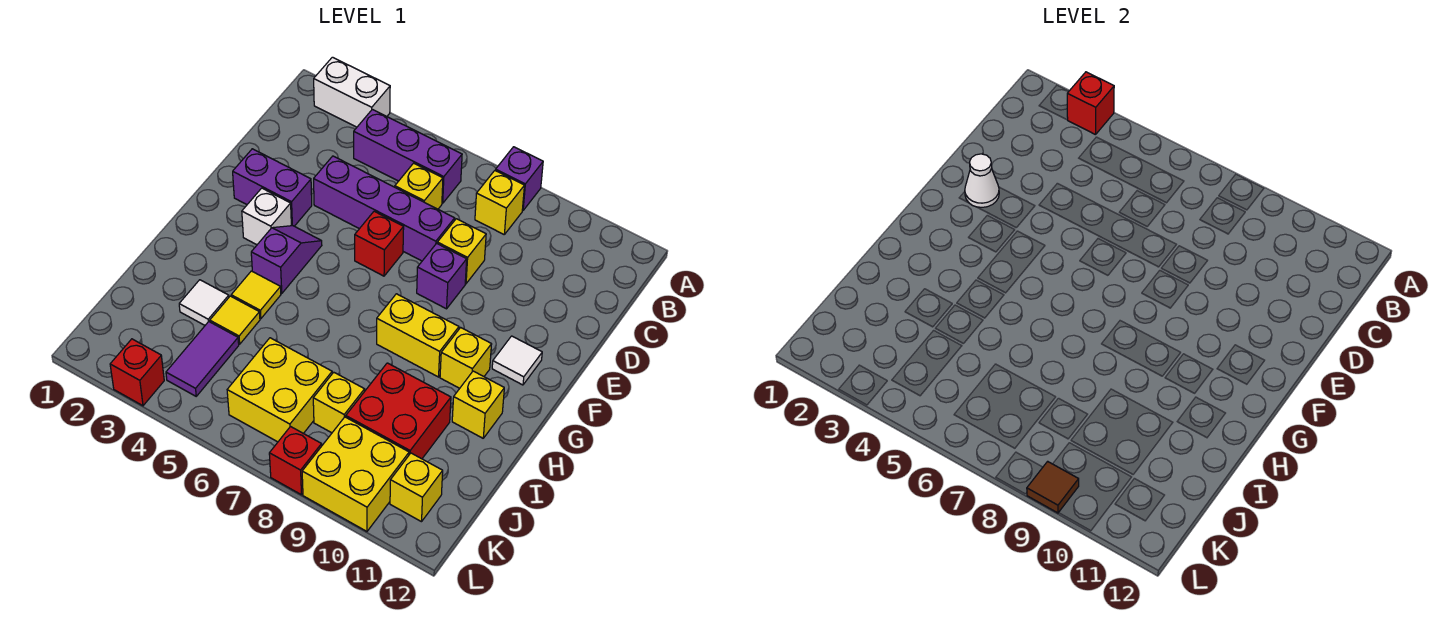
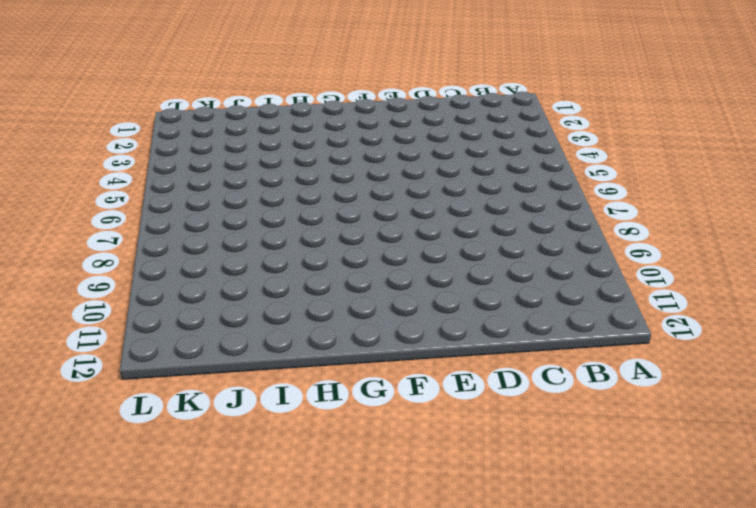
none -> white 1x2 brick [314,57,390,127]
none -> purple 1x1 brick [496,147,543,210]
none -> purple 1x3 brick [354,109,462,203]
none -> yellow 1x1 brick [475,171,524,234]

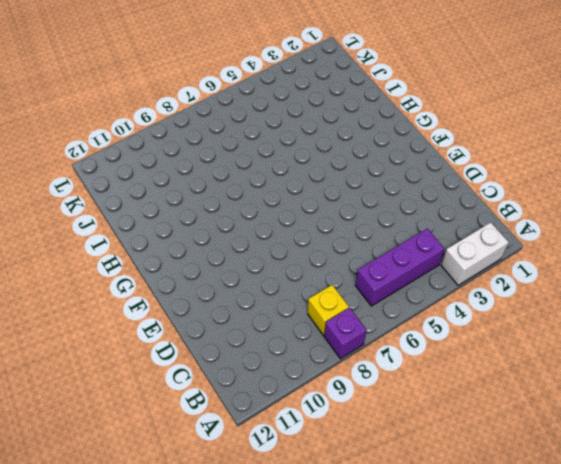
none -> yellow 1x1 brick [395,163,443,209]
none -> purple 1x4 brick [314,156,455,261]
none -> yellow 1x1 brick [437,219,486,284]
none -> purple 1x2 brick [233,149,312,226]

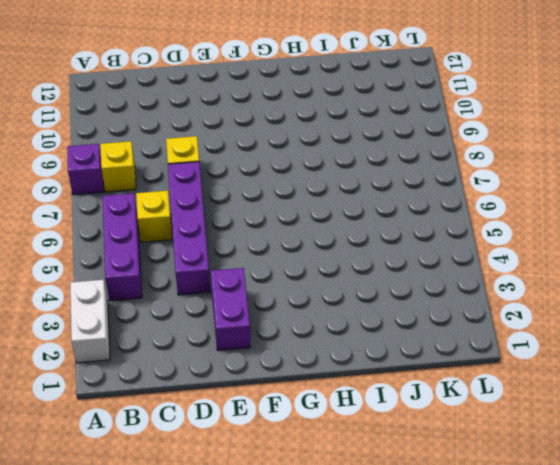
none -> red 1x1 brick [355,211,404,276]
none -> purple 1x1 brick [417,243,467,309]
none -> white 1x1 brick [242,188,291,245]
none -> purple 1x2 slope [251,226,322,294]

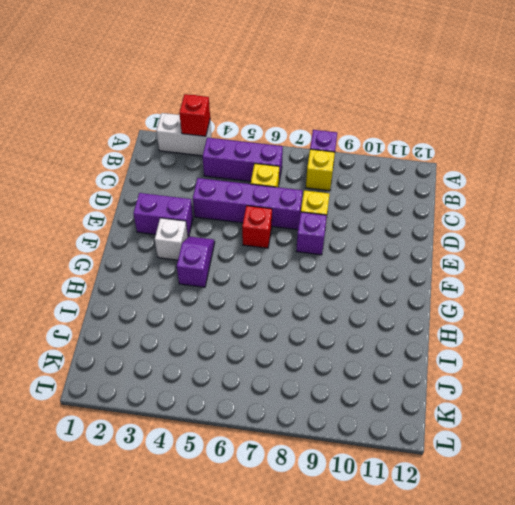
none -> white 1x1 tile [492,336,542,385]
none -> yellow 1x2 brick [377,294,459,377]
none -> yellow 1x1 brick [440,328,492,388]
none -> yellow 1x1 tile [231,271,281,319]

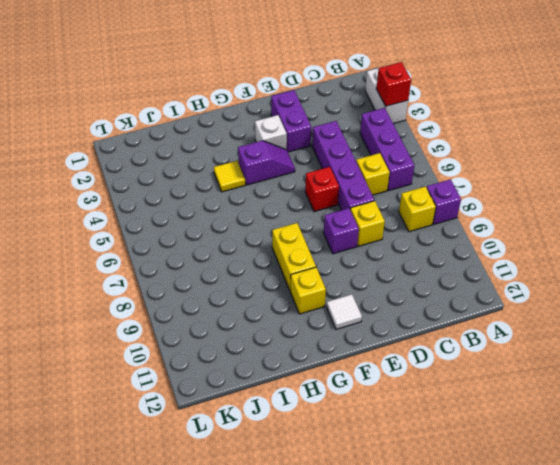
none -> yellow 1x1 brick [452,371,504,438]
none -> white 1x1 tile [179,280,229,325]
none -> yellow 1x1 tile [210,296,260,344]
none -> red 2x2 brick [346,363,451,459]

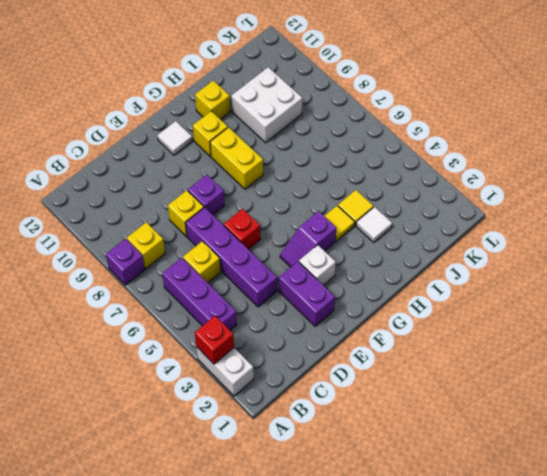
white 2x2 brick [231,67,302,143] -> red 2x2 brick [346,363,451,459]
none -> purple 1x2 tile [166,322,239,396]
none -> yellow 2x2 brick [227,338,332,442]
none -> yellow 1x1 brick [313,372,365,433]
none -> yellow 2x2 brick [302,417,409,531]

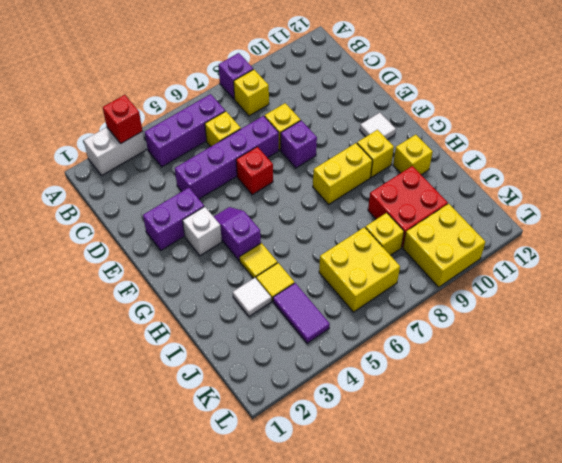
none -> yellow 1x1 brick [390,453,443,522]
none -> red 1x1 brick [110,339,164,406]
none -> red 1x1 brick [269,427,322,495]
none -> white 1x1 cone [965,154,999,207]

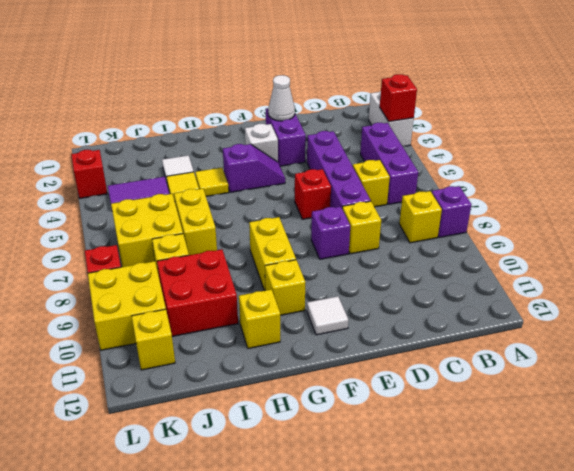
yellow 1x2 brick [174,189,217,255] -> none
none -> brown 1x1 tile [1027,461,1079,513]

